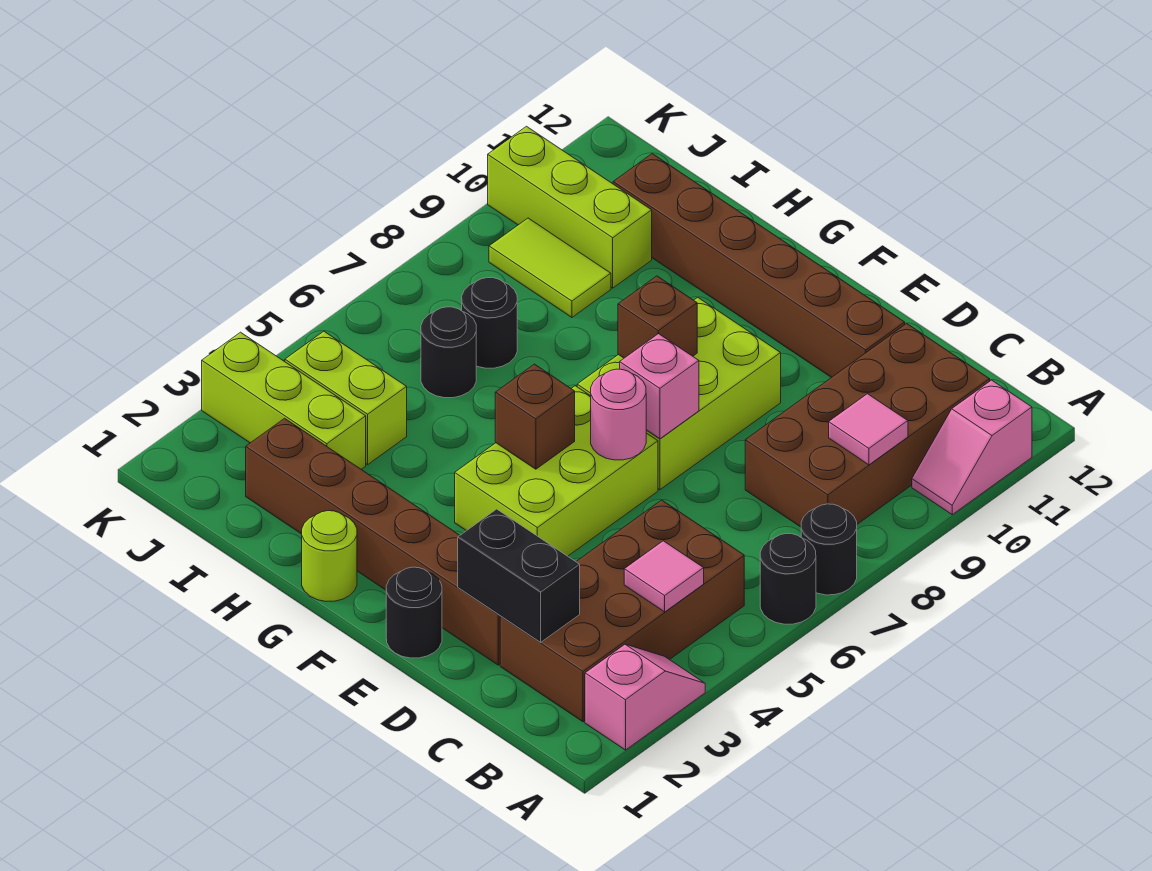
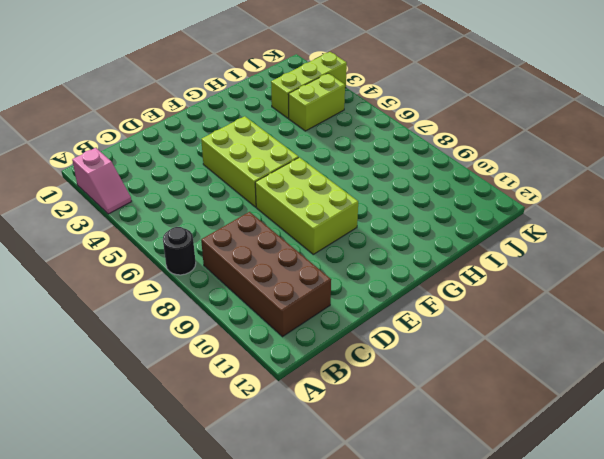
none -> black 1x1 round brick [760,533,816,624]
none -> pink 1x2 slope [912,380,1032,514]
none -> brown 2x4 brick [500,500,744,722]

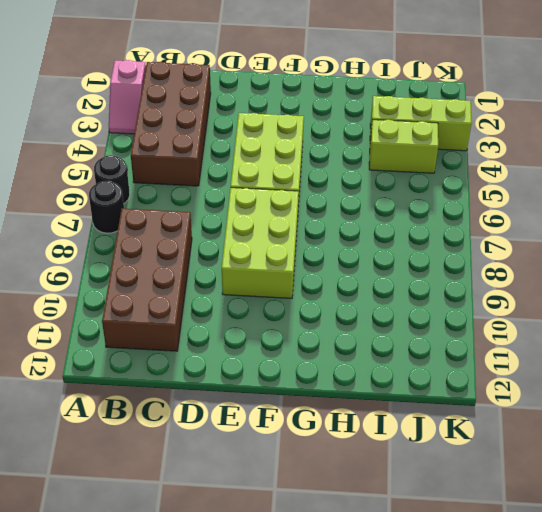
none -> pink 1x2 slope [912,380,1032,514]
none -> brown 1x6 brick [246,418,500,665]
none -> brown 1x6 brick [613,154,905,378]

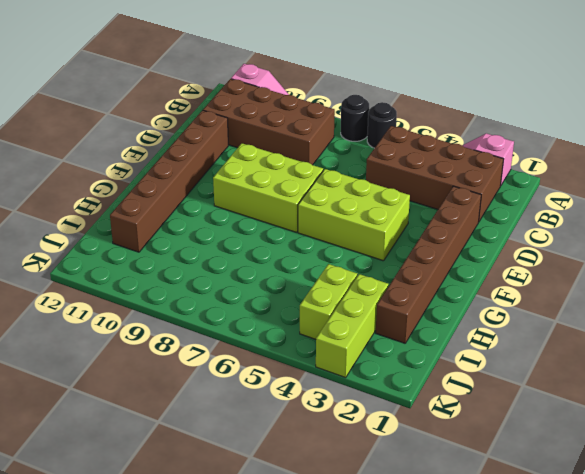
none -> black 1x1 round brick [386,567,442,658]
none -> lime 1x1 round brick [302,511,357,601]
none -> black 1x1 round brick [421,307,476,398]

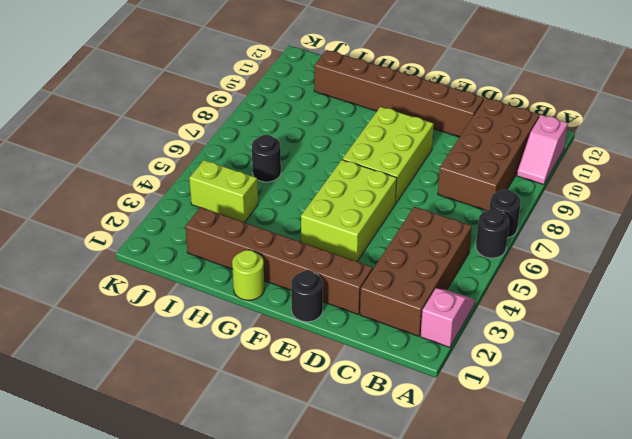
none -> lime 1x3 brick [202,332,366,469]
none -> black 1x1 round brick [462,278,517,368]
none -> lime 1x2 tile [489,218,611,317]

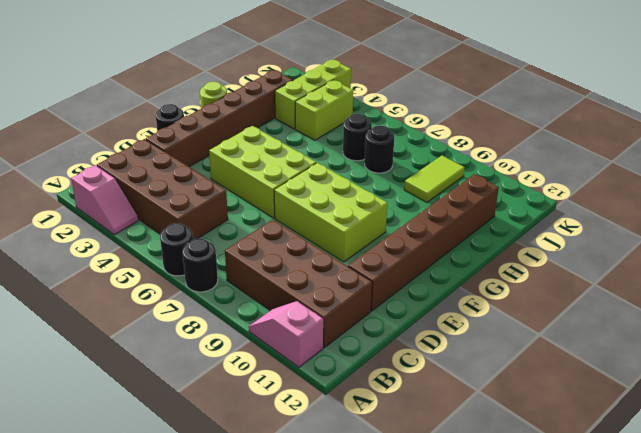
none -> lime 1x3 brick [488,126,652,288]
none -> pink 1x1 tile [624,541,704,612]
none -> pink 1x1 tile [829,394,908,465]

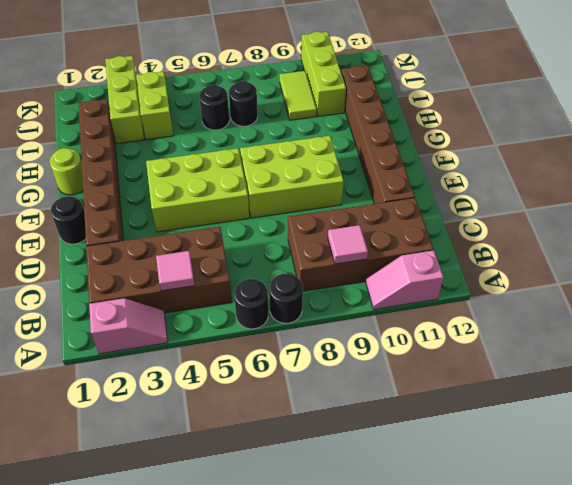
none -> black 1x2 brick [458,509,580,642]
none -> pink 1x1 round brick [591,369,646,460]
none -> pink 1x1 brick [620,334,699,439]

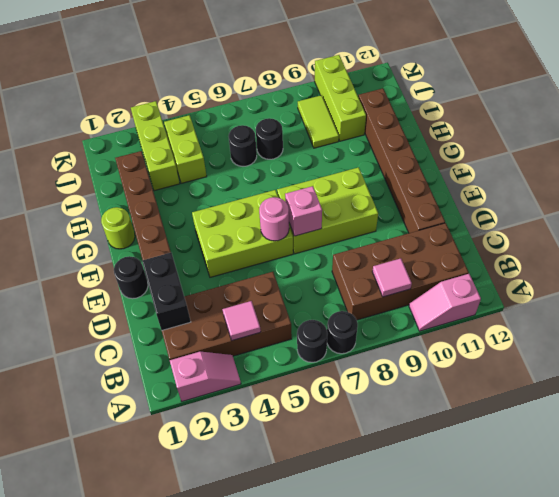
none -> brown 1x1 brick [495,364,575,469]
none -> brown 1x1 brick [618,276,697,358]

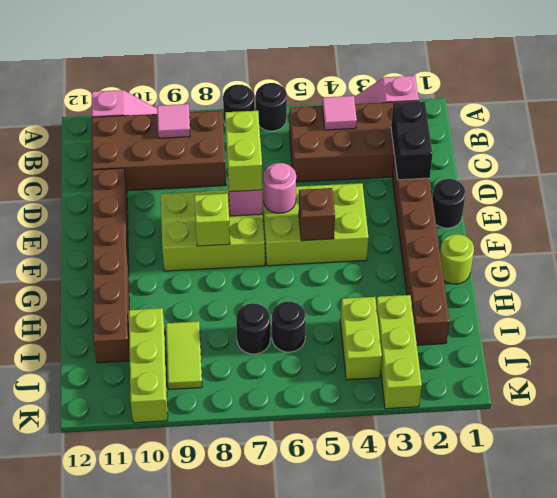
lime 1x2 brick [225,111,263,192] -> none
lime 1x1 brick [194,193,230,246] -> brown 1x1 brick [618,276,697,358]

